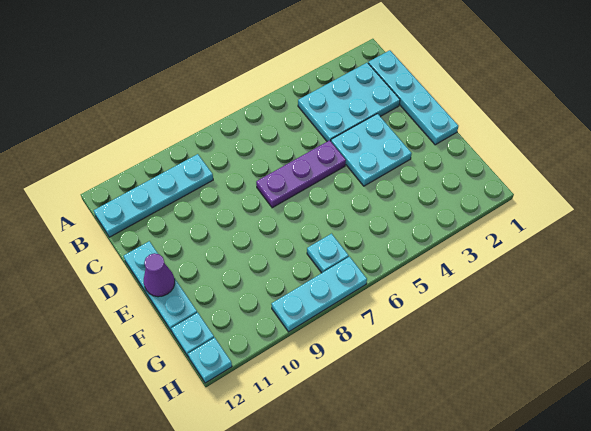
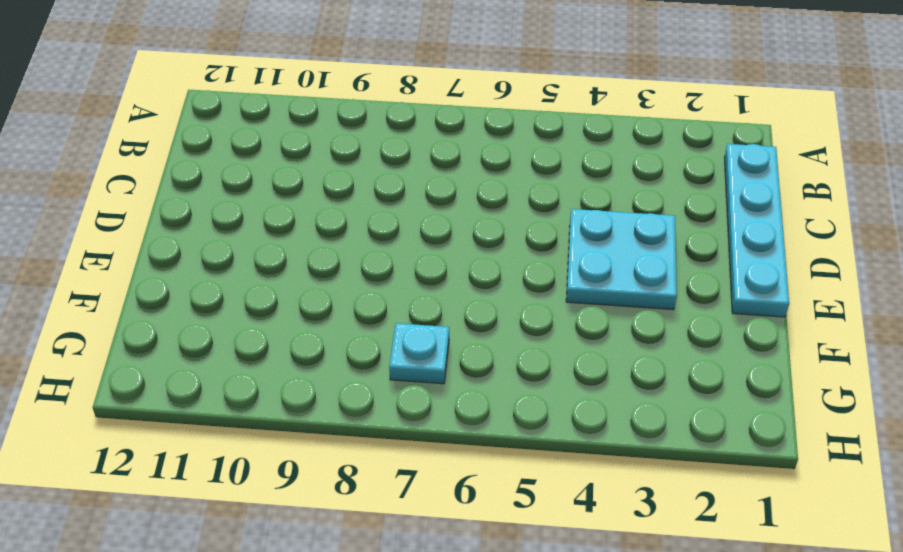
none -> cyan 2x3 plate [298,63,400,141]
none -> cyan 1x4 plate [94,154,213,237]

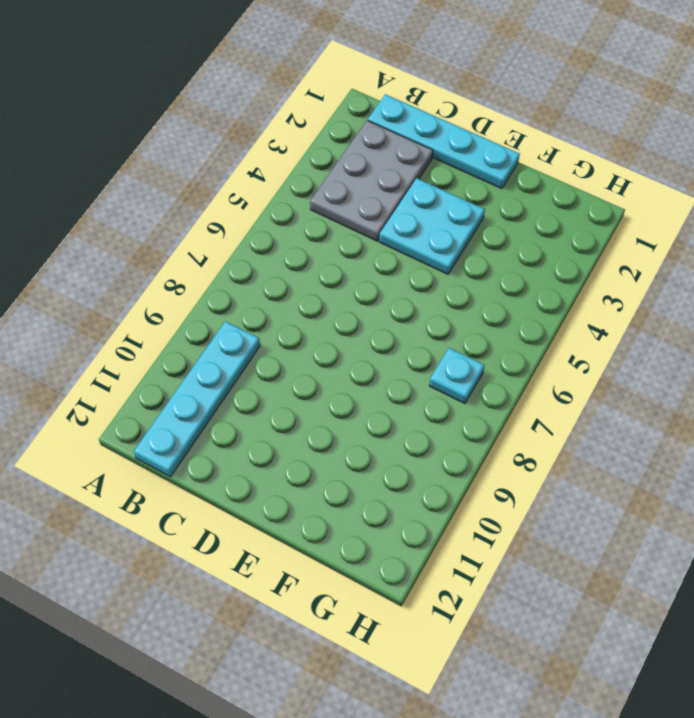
grey 2x3 plate [310,120,433,241] -> cyan 2x3 plate [298,63,400,141]
none -> purple 1x3 plate [256,140,346,208]
none -> cyan 1x3 plate [124,241,197,332]

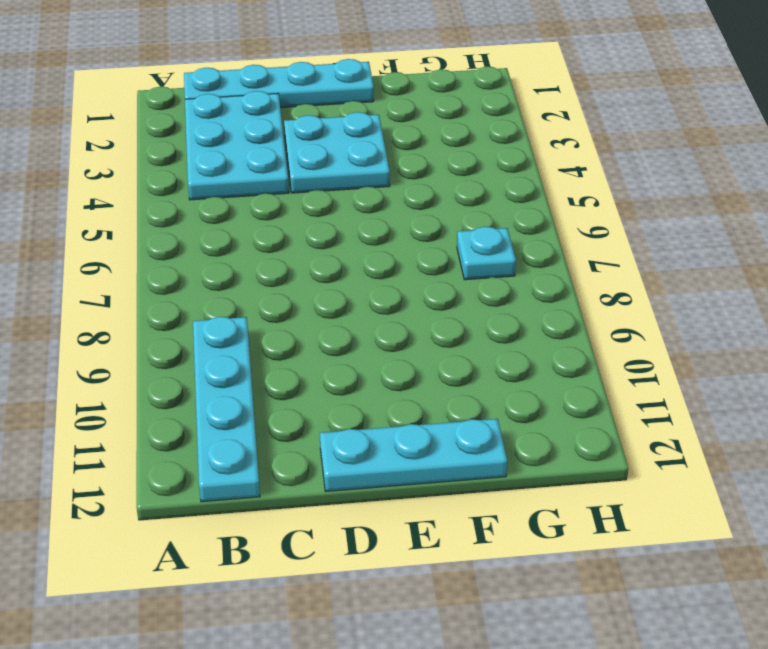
none -> purple 1x3 plate [256,140,346,208]
none -> cyan 1x1 plate [171,312,214,356]

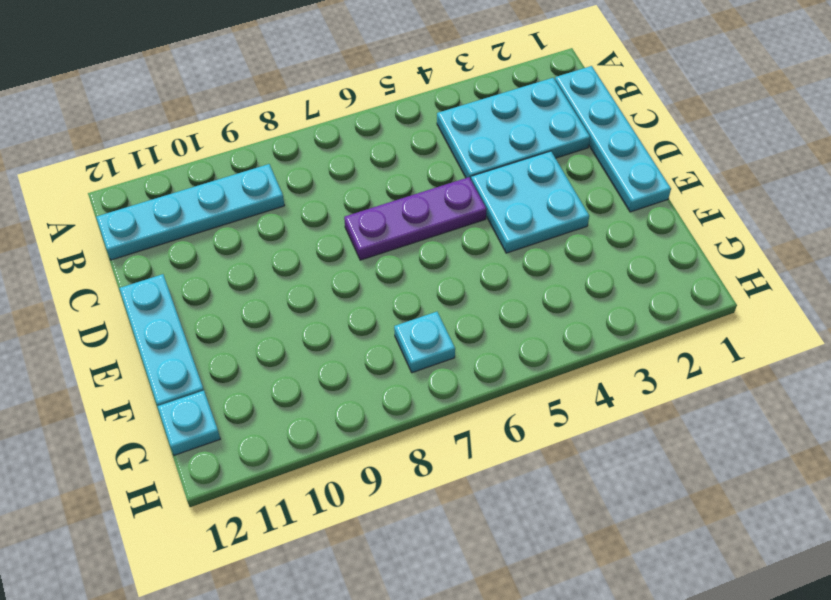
none -> cyan 1x3 plate [271,257,367,332]
none -> cyan 1x1 plate [188,337,232,383]

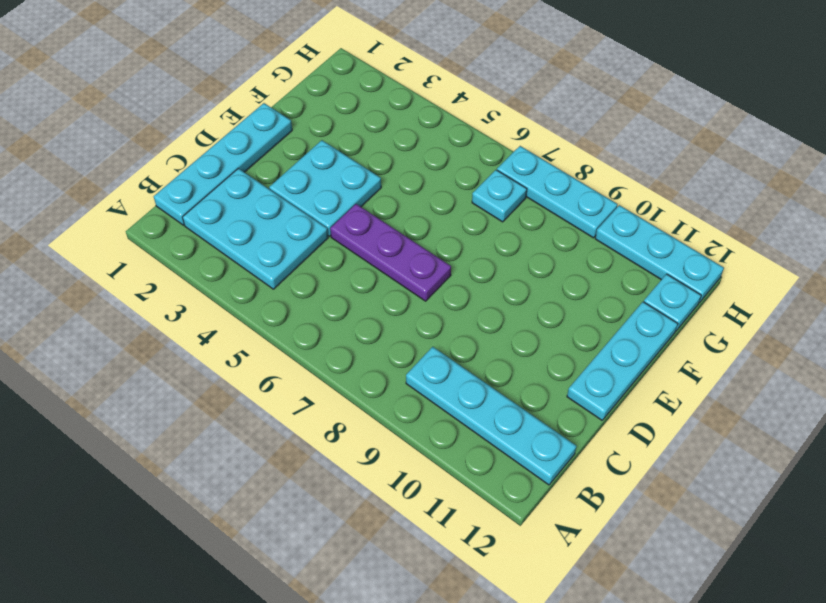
cyan 1x3 plate [595,205,724,303] -> cyan 1x1 plate [188,337,232,383]
none -> purple 1x1 cone [144,253,175,297]

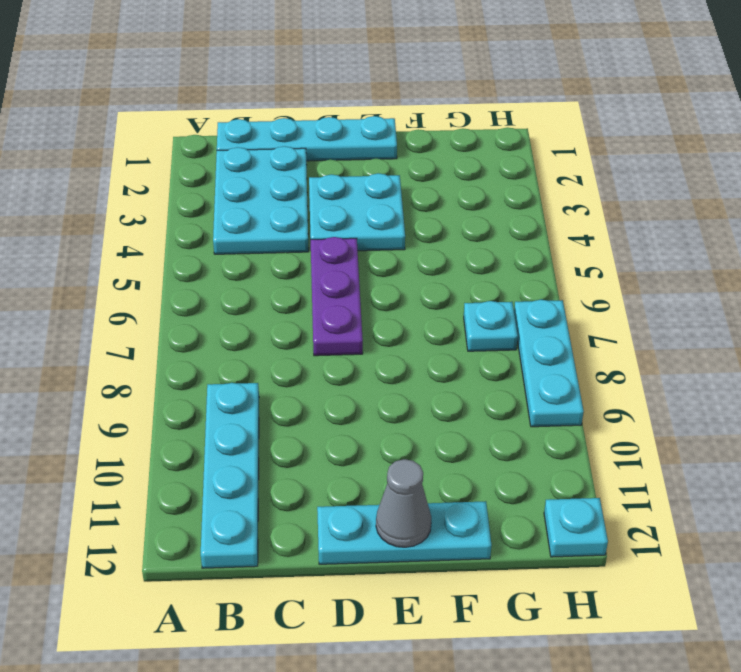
grey 1x1 cone [376,459,431,547] -> purple 1x1 cone [144,253,175,297]
none -> cyan 1x1 plate [171,312,214,356]

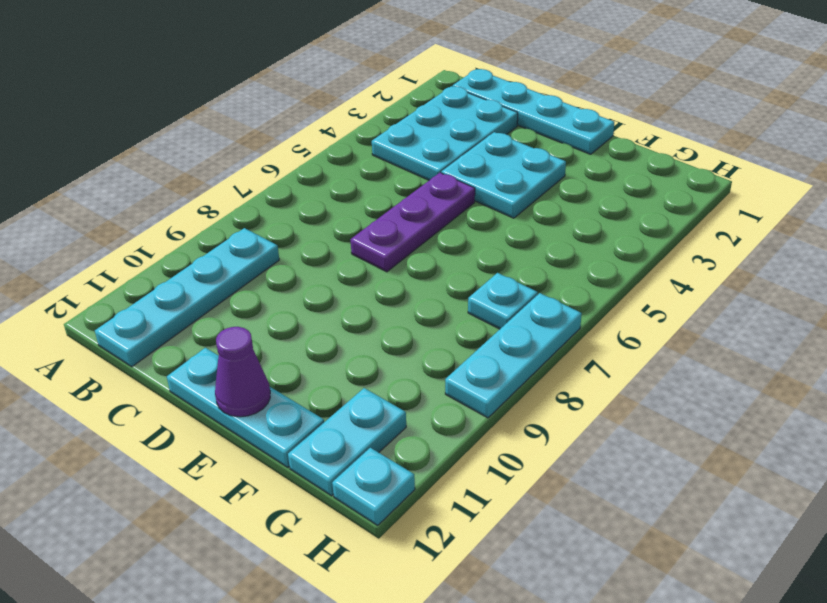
cyan 1x2 plate [288,388,406,496] -> cyan 1x1 plate [171,312,214,356]

